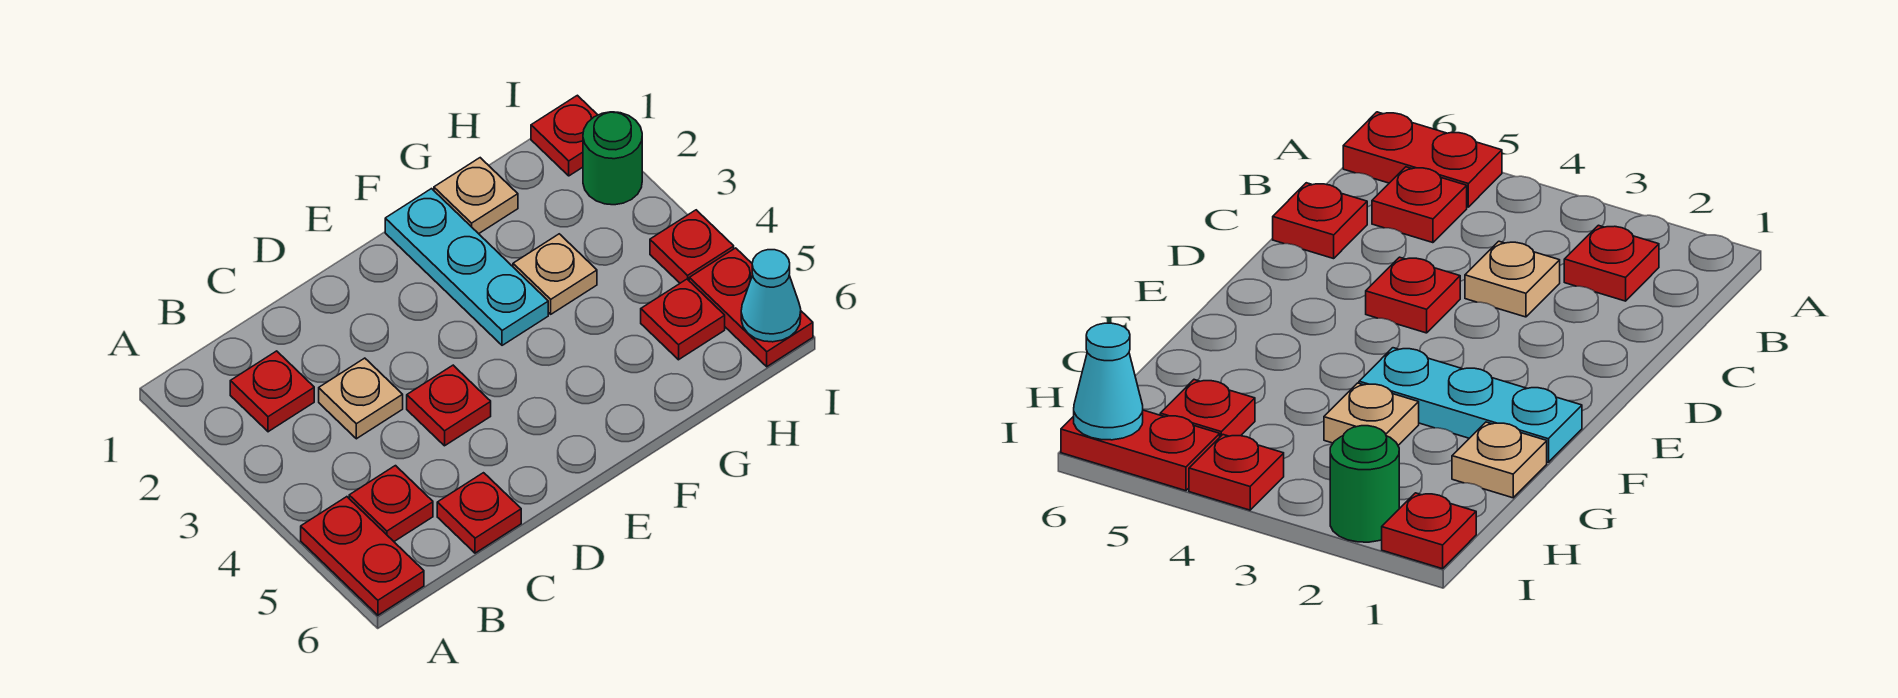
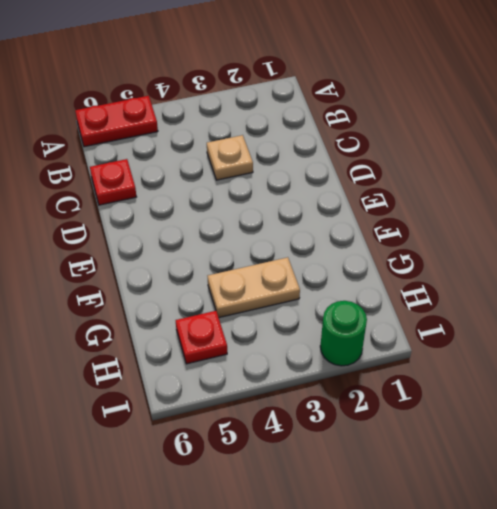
tan 1x2 plate [208,257,300,318] -> tan 1x1 plate [513,234,597,314]
none -> red 1x1 plate [230,351,314,432]
none -> red 1x1 plate [349,466,433,541]
none -> red 1x1 plate [407,365,491,446]

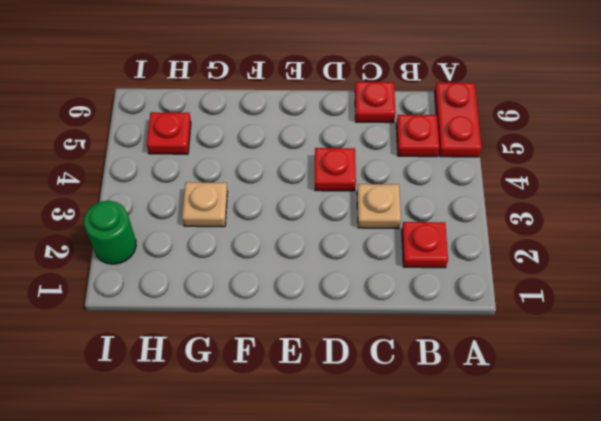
none -> cyan 1x3 plate [385,189,548,345]
none -> tan 1x1 plate [434,158,518,234]
none -> red 1x1 plate [531,95,597,176]

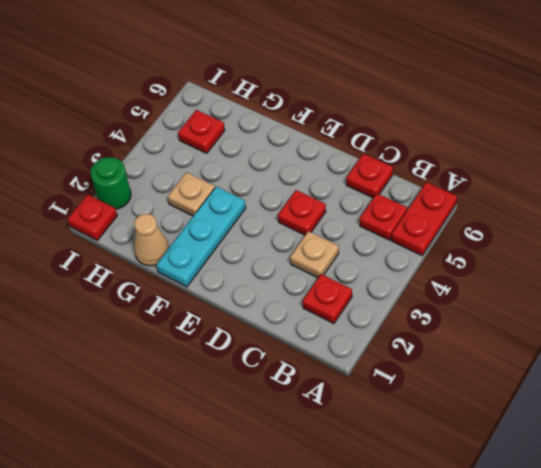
tan 1x1 cone [134,214,169,266] -> tan 1x1 plate [434,158,518,234]
none -> red 1x1 plate [650,210,734,283]
none -> red 1x2 plate [689,248,813,367]
none -> cyan 1x1 cone [741,250,801,342]

